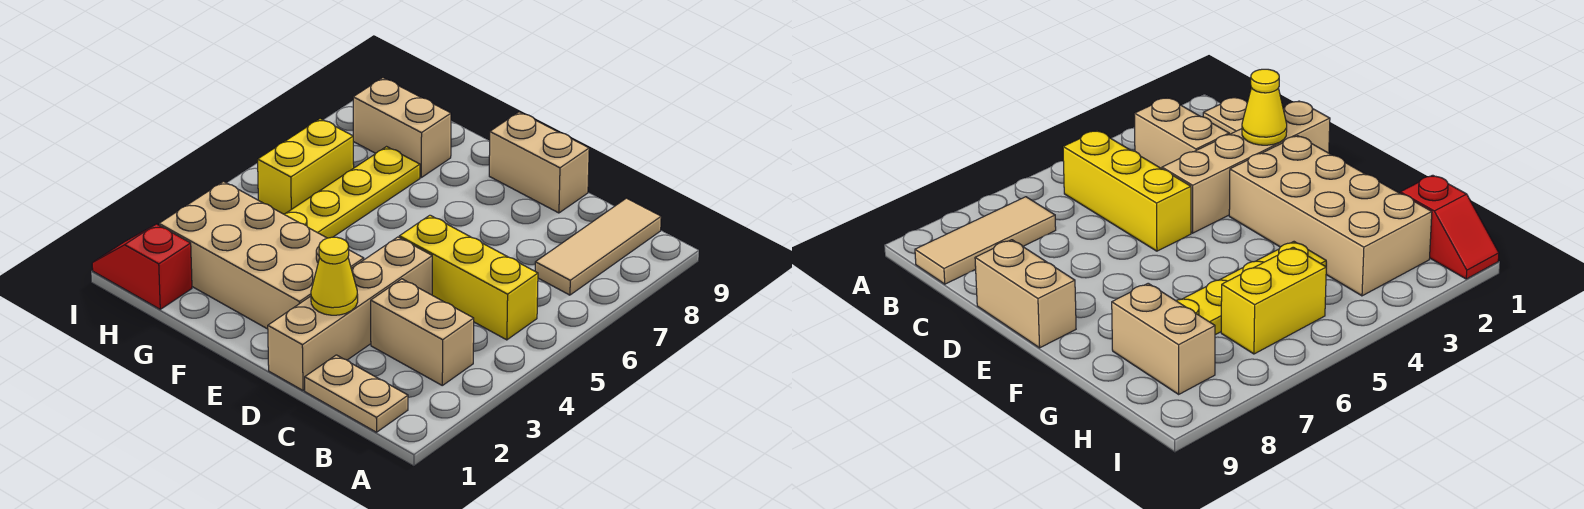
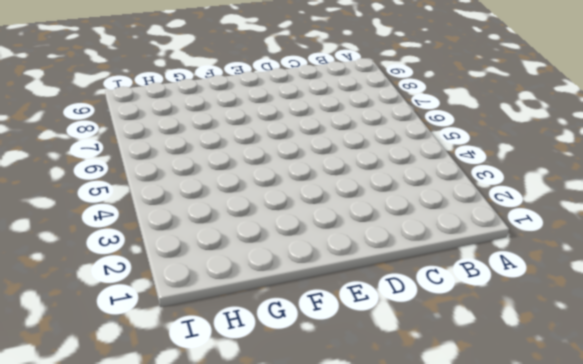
none -> tan 1x2 plate [305,355,408,432]
none -> tan 1x2 brick [371,279,474,385]
none -> yellow 1x3 brick [399,215,538,340]

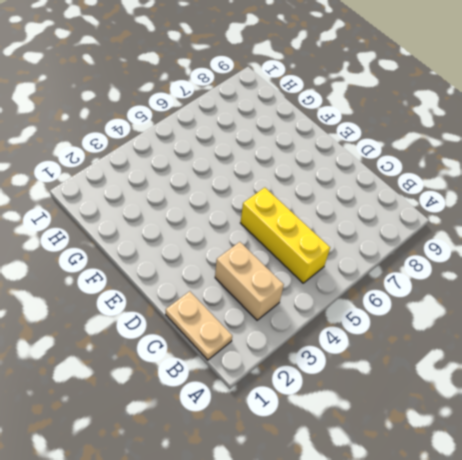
none -> tan 1x3 tile [535,198,661,295]
none -> tan 1x4 brick [268,237,432,390]
none -> tan 1x2 brick [489,112,589,213]

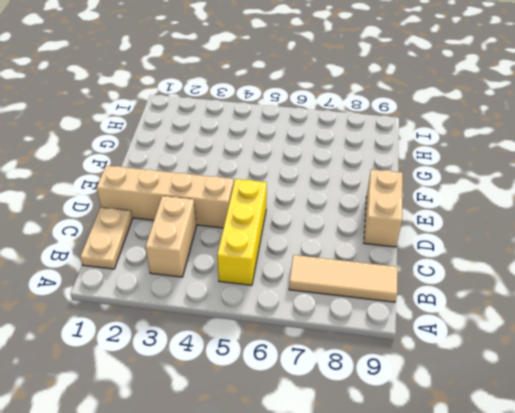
none -> tan 2x4 brick [159,182,364,329]
none -> yellow 1x4 plate [284,147,420,238]
none -> tan 1x2 brick [353,78,451,177]

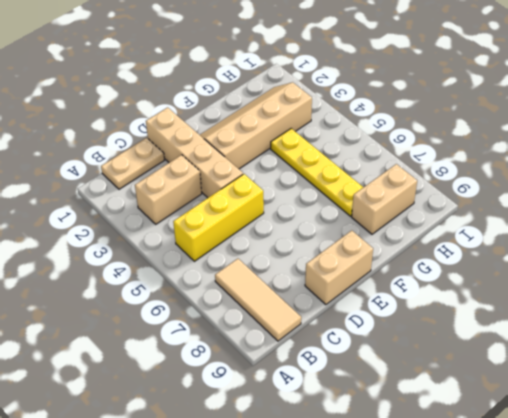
tan 2x4 slope [200,83,312,169] -> tan 2x4 brick [159,182,364,329]
none -> red 1x2 slope [92,224,192,309]
none -> yellow 1x2 brick [258,119,354,214]
none -> yellow 1x1 cone [311,237,358,315]

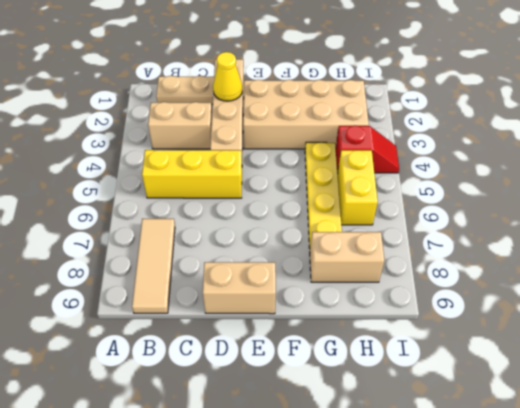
red 1x2 slope [336,126,399,173] -> red 1x2 slope moved to [92,224,192,309]

